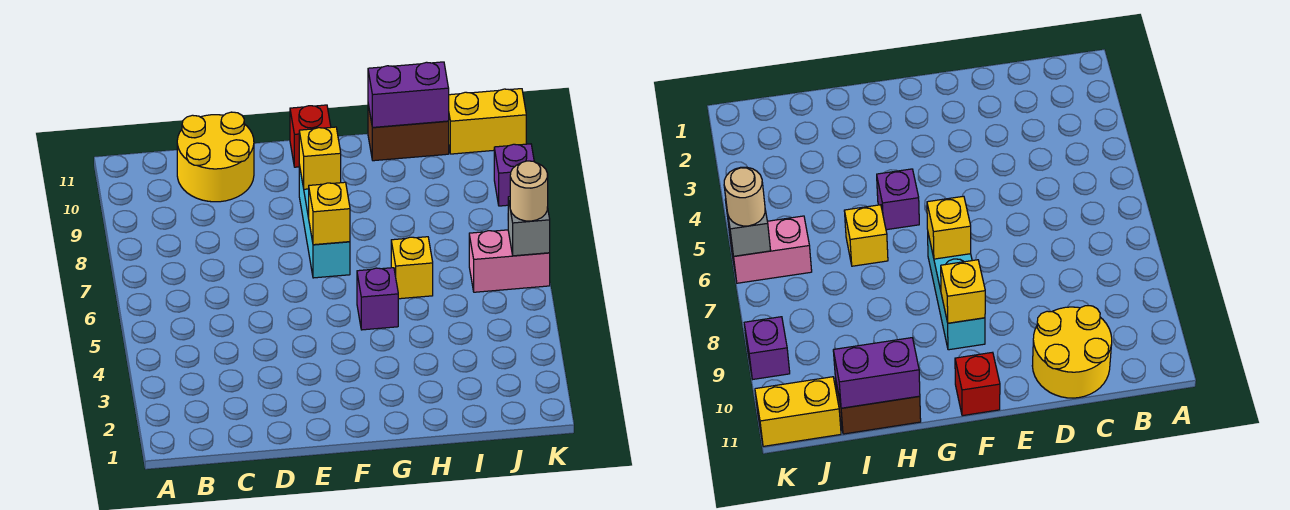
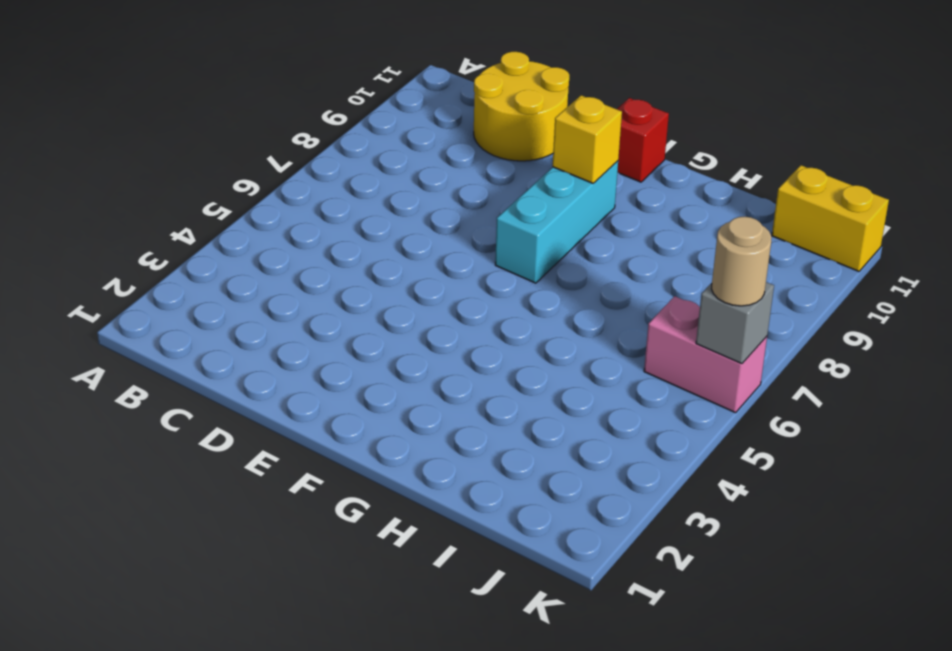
none -> purple 1x1 brick [357,268,398,330]
none -> yellow 1x1 brick [391,237,433,299]
none -> brown 1x2 brick [368,105,449,161]

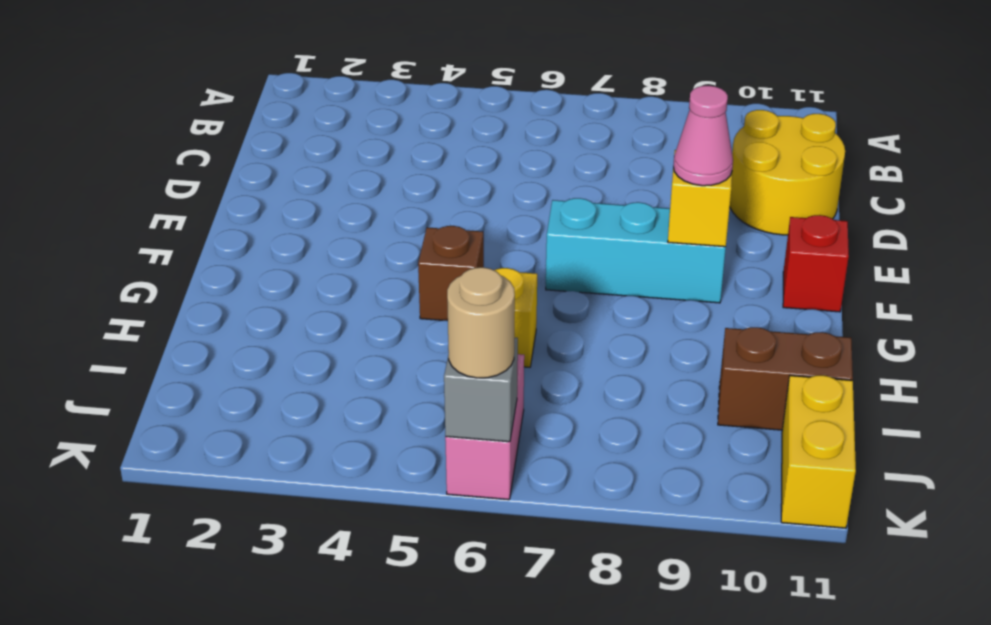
pink 1x1 cone [673,86,733,186] -> none
brown 1x1 brick [418,226,484,321] -> purple 1x1 brick [357,268,398,330]
brown 1x2 brick [718,327,853,430] -> brown 1x2 brick turned to [368,105,449,161]
none -> purple 1x1 brick [494,144,534,206]
none -> yellow 1x1 brick [309,182,350,245]
none -> purple 1x2 brick [368,62,449,127]

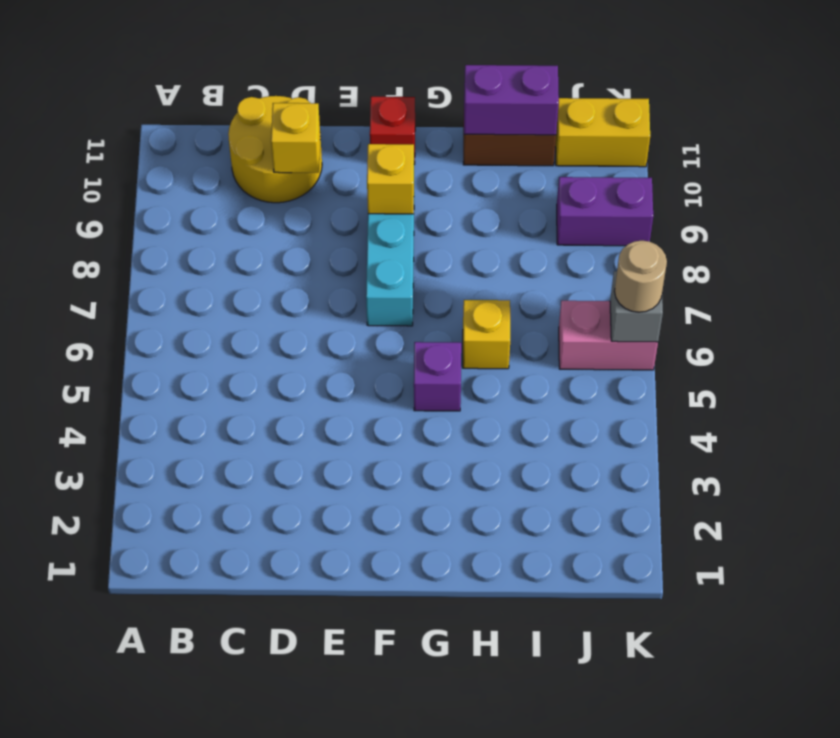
yellow 1x1 brick [271,103,320,173] -> yellow 1x1 brick moved to [309,182,350,245]
purple 1x2 brick [557,177,653,246] -> purple 1x1 brick [494,144,534,206]

